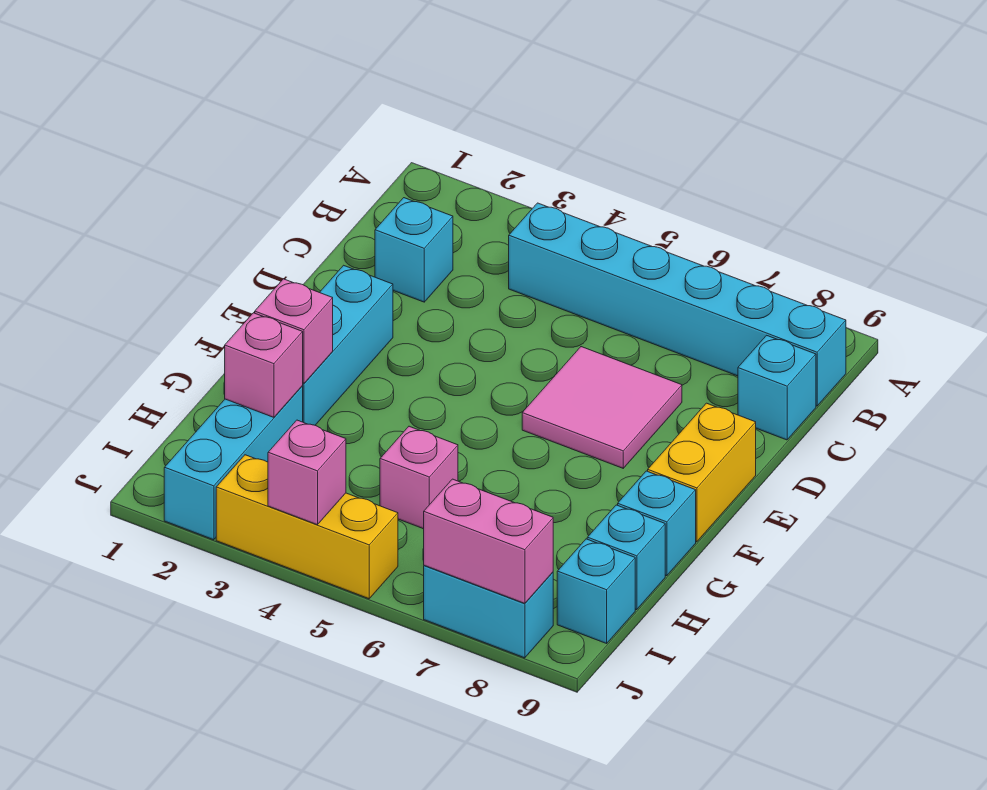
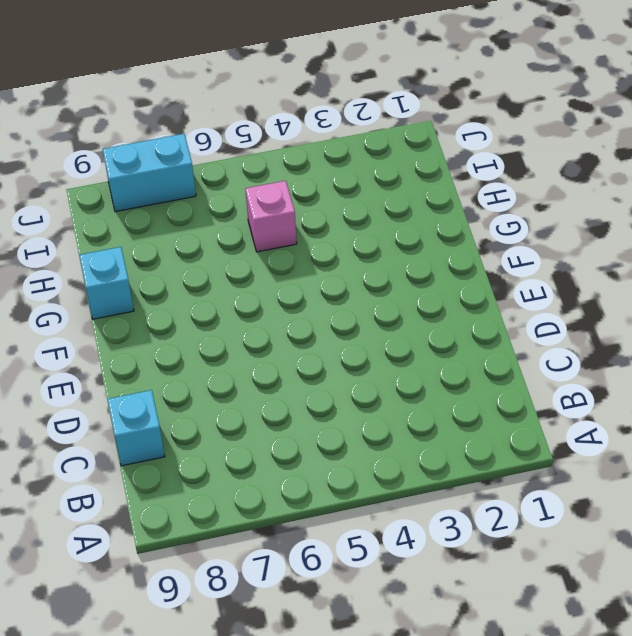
none -> cyan 1x6 brick [509,203,846,406]
none -> cyan 1x1 brick [375,198,453,302]
none -> pink 2x2 tile [522,347,682,468]

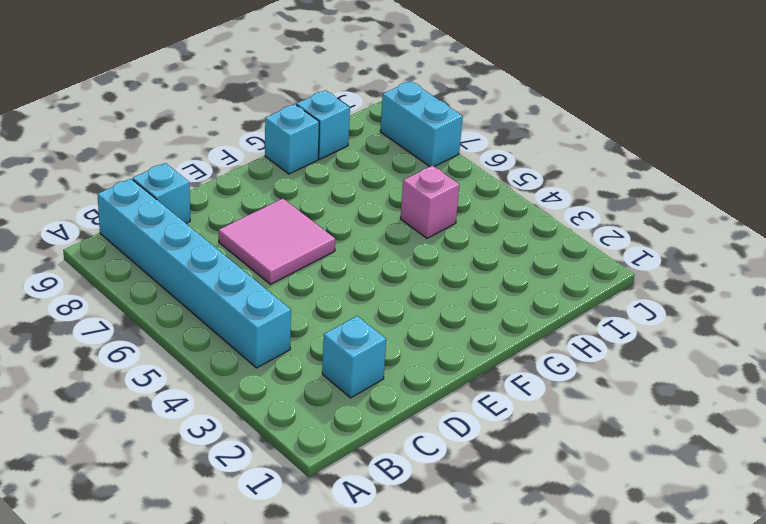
none -> cyan 1x3 brick [302,265,393,425]
none -> yellow 1x2 brick [648,403,756,542]
none -> cyan 1x3 brick [164,386,303,540]

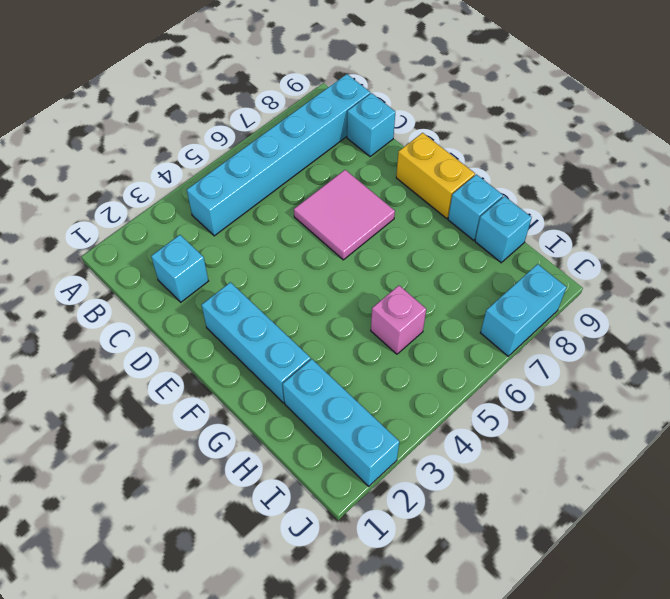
none -> cyan 1x1 brick [557,539,635,643]
none -> yellow 1x3 brick [216,455,398,599]
none -> pink 1x1 brick [255,279,333,383]

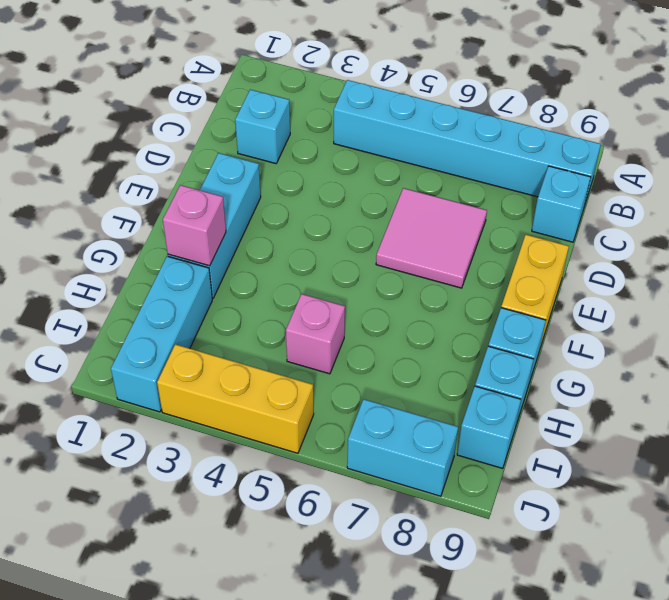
none -> pink 1x1 brick [225,313,303,417]
none -> pink 1x1 brick [268,420,346,525]
none -> pink 1x2 brick [424,479,553,603]

